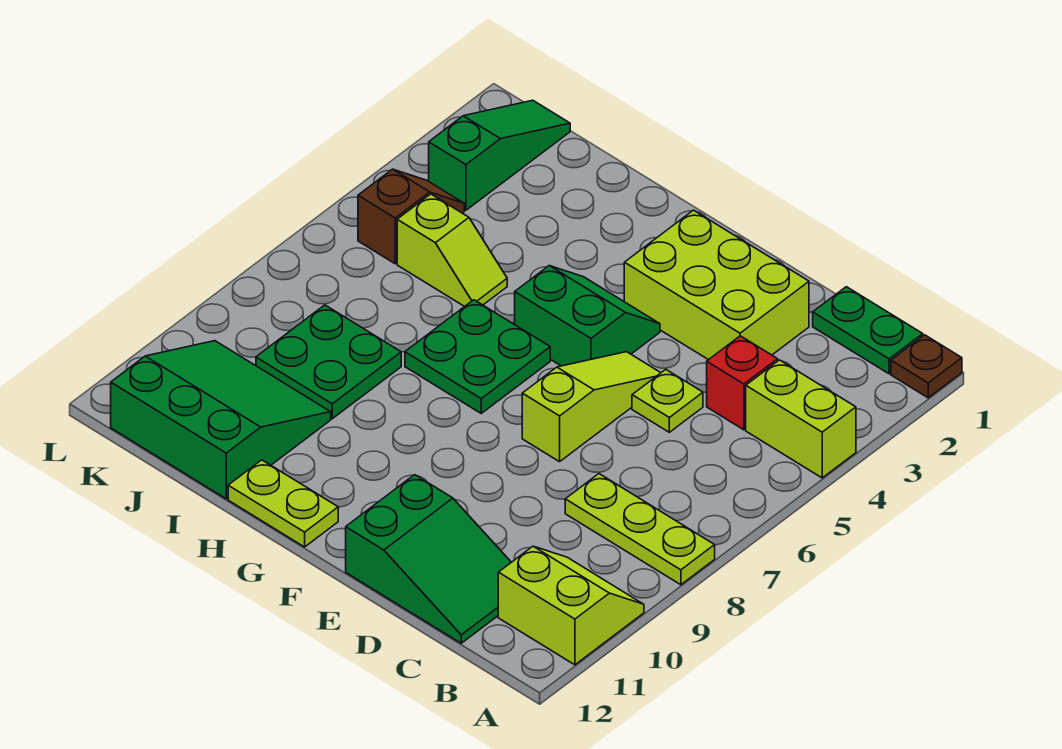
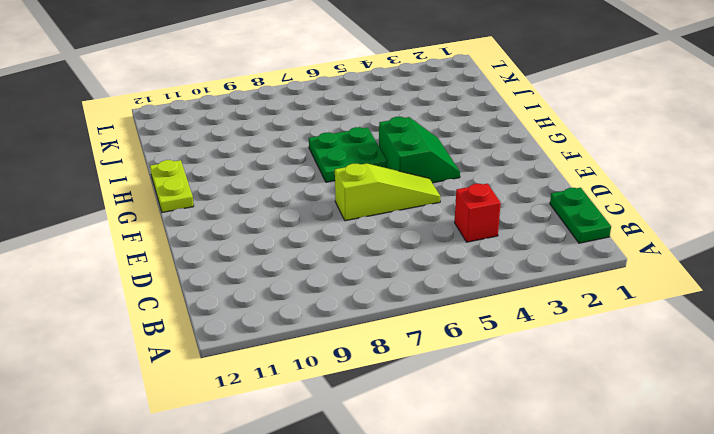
none -> brown 1x1 plate [891,335,962,398]
none -> lime 1x2 brick [746,360,856,478]
none -> lime 1x3 plate [565,474,715,585]

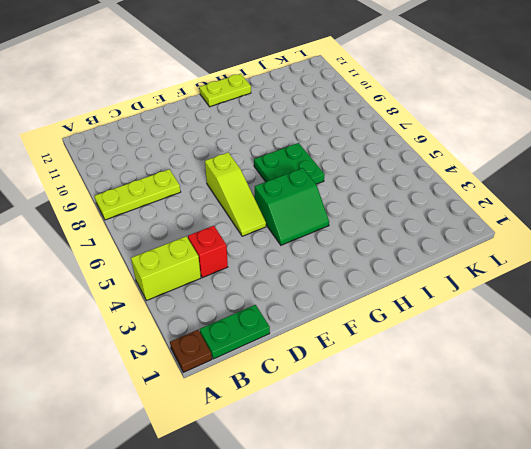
none -> lime 2x2 slope [498,546,644,665]
none -> green 2x3 slope [346,475,511,643]
none -> lime 2x3 brick [624,210,809,360]

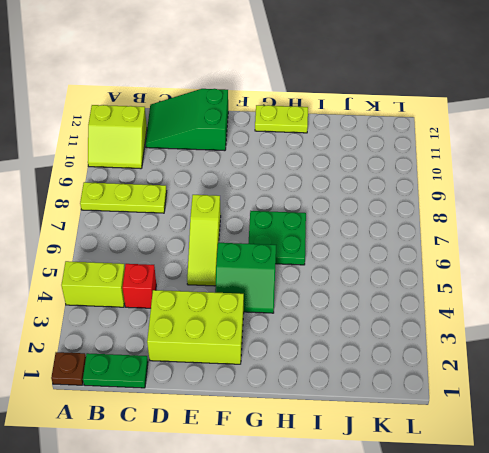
none -> lime 1x1 plate [632,369,703,432]
none -> lime 1x2 slope [397,194,507,307]
none -> green 2x2 plate [256,305,401,419]

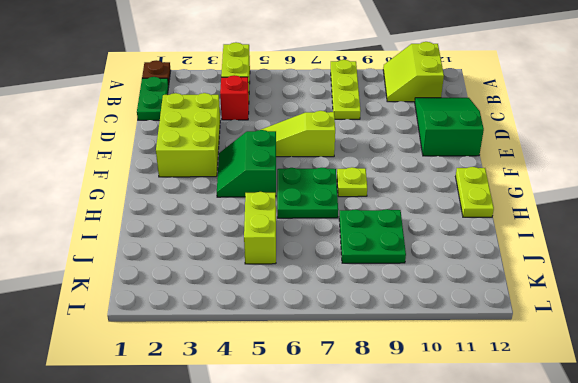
lime 1x1 plate [337,167,367,197] -> lime 1x1 plate moved to [632,369,703,432]
lime 1x2 brick [244,192,276,264] -> lime 1x2 slope [397,194,507,307]
none -> green 3x3 slope [111,341,331,499]
none -> green 1x3 slope [429,100,570,210]
none -> brown 1x2 slope [358,169,464,264]

